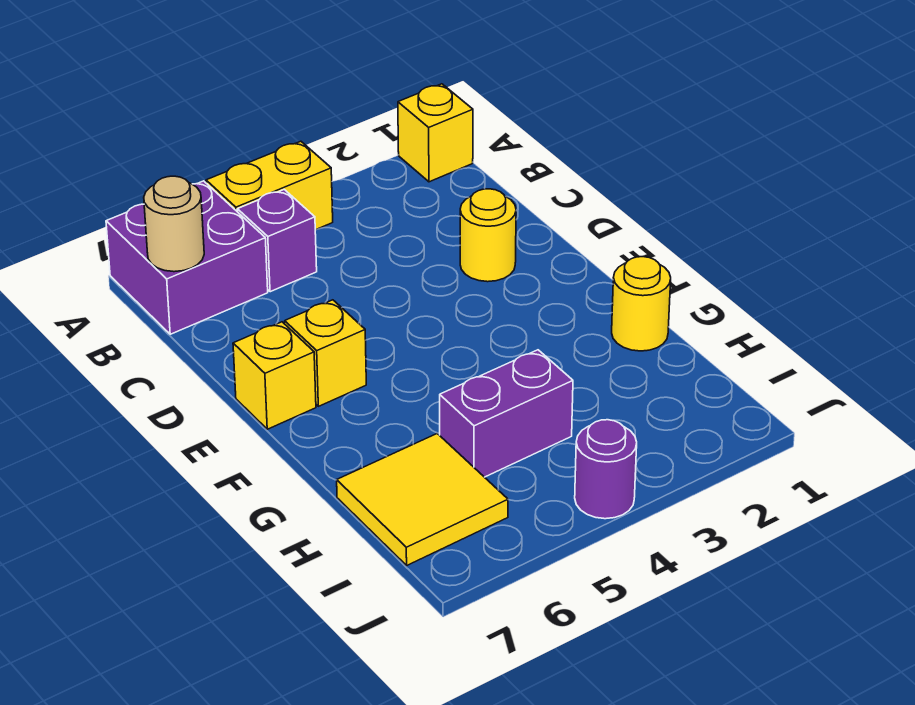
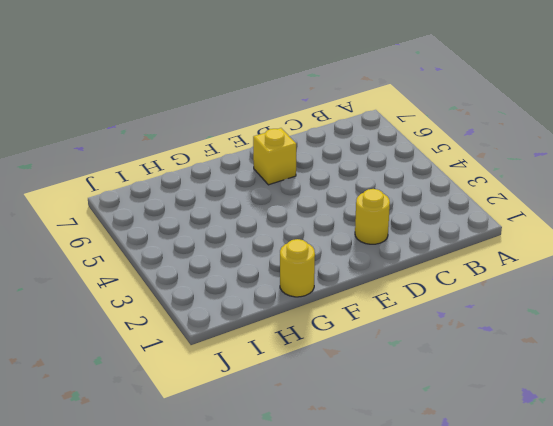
none -> yellow 1x1 brick [398,84,473,182]
none -> yellow 1x2 brick [206,141,333,230]
none -> purple 2x2 brick [106,181,268,334]

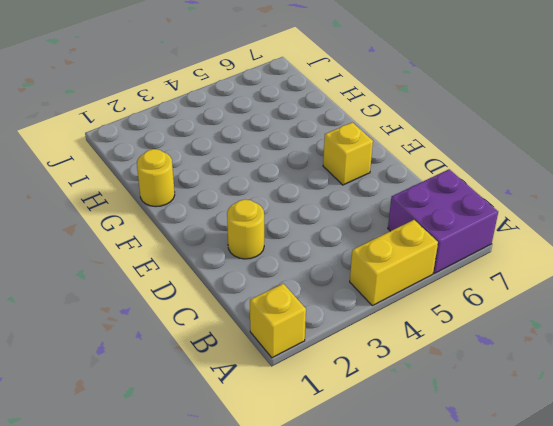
none -> purple 1x1 brick [237,190,317,292]
none -> yellow 1x1 brick [233,322,316,429]
none -> purple 1x2 brick [440,350,573,477]

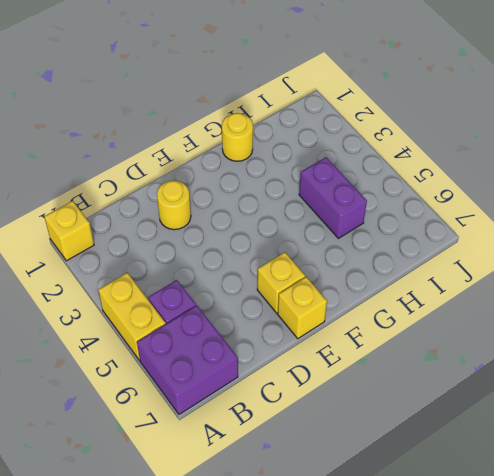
none -> yellow 2x2 tile [337,434,508,565]
none -> purple 1x1 round brick [575,420,637,519]
none -> tan 1x1 round brick [144,176,204,272]

